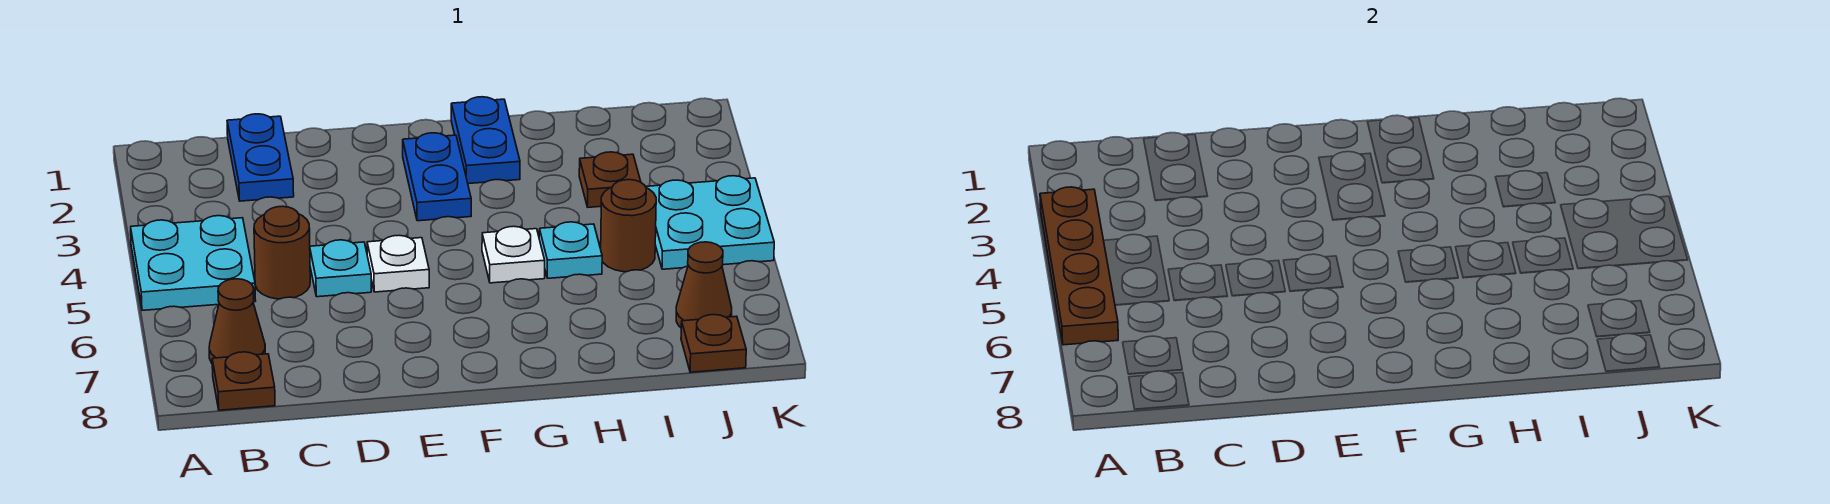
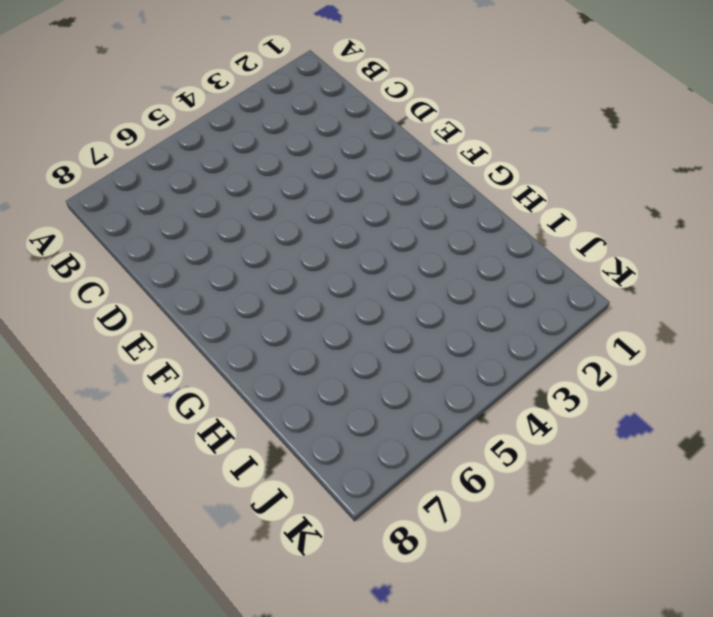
none -> cyan 2x2 plate [131,216,256,310]
none -> brown 1x1 cone [209,279,265,363]
none -> brown 1x1 plate [212,352,275,410]

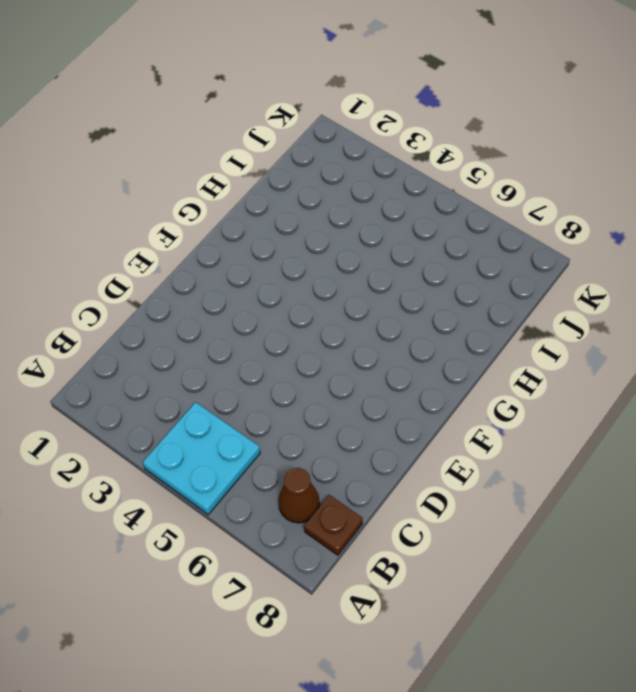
none -> blue 1x2 plate [227,114,294,201]
none -> brown 1x1 round brick [254,206,310,299]
none -> cyan 1x1 plate [310,240,371,297]

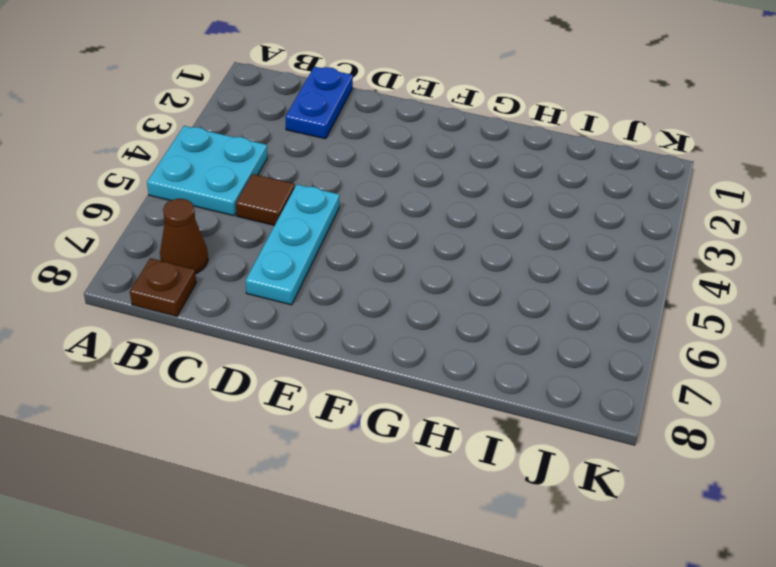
brown 1x1 tile [236,174,295,225] -> brown 1x1 round brick [254,206,310,299]
cyan 1x3 plate [246,185,339,305] -> cyan 1x1 plate [310,240,371,297]
none -> white 1x1 plate [367,235,429,292]
none -> blue 1x2 plate [403,133,471,221]
none -> blue 1x2 plate [451,97,520,184]

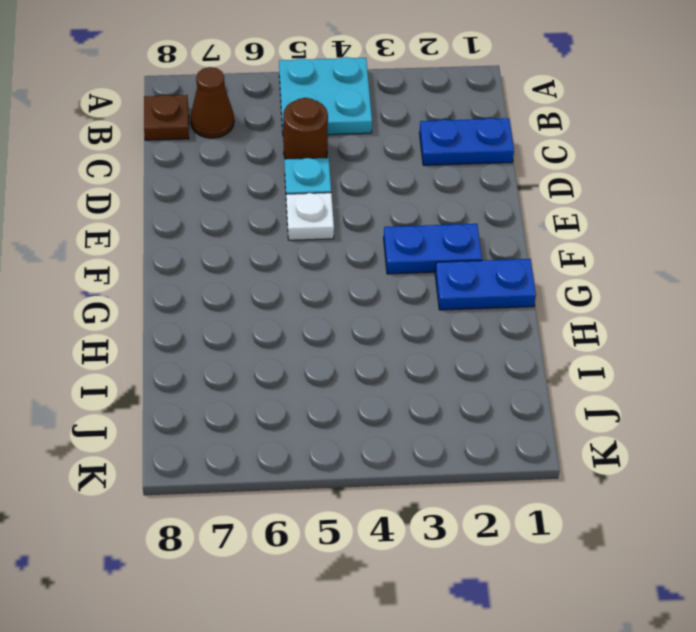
none -> white 1x1 plate [482,226,545,283]
none -> cyan 1x1 plate [539,222,602,278]
none -> brown 1x1 plate [579,152,641,207]

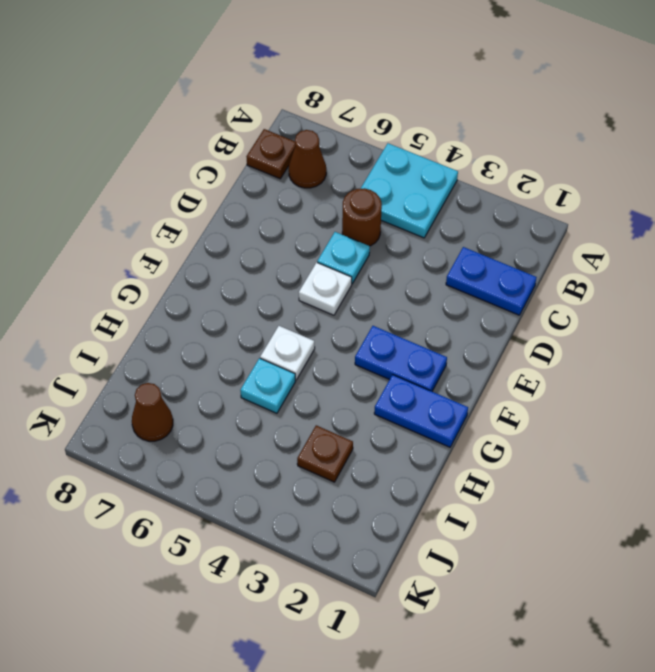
none -> brown 1x1 round brick [601,180,656,272]
none -> cyan 2x2 plate [645,176,774,269]
none -> brown 1x1 plate [681,315,746,372]

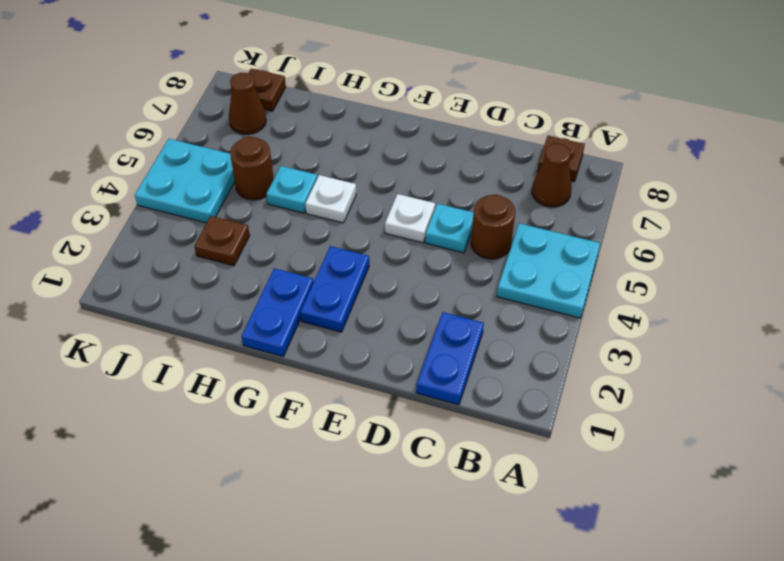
none -> brown 1x4 plate [1040,187,1118,345]

